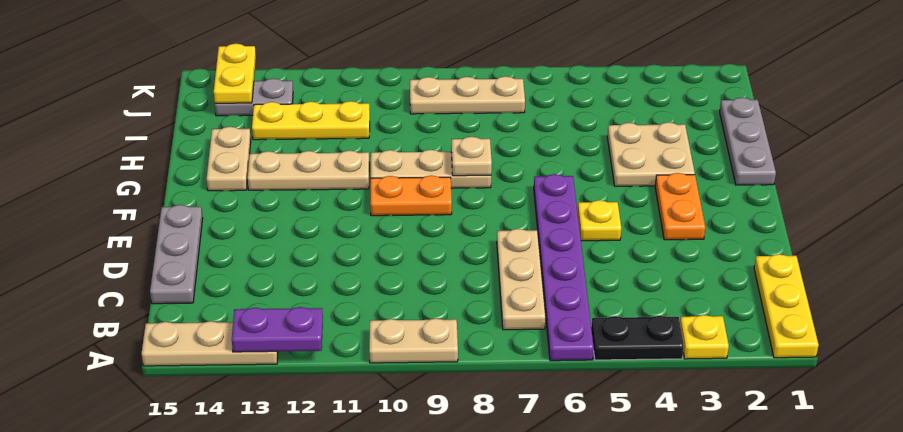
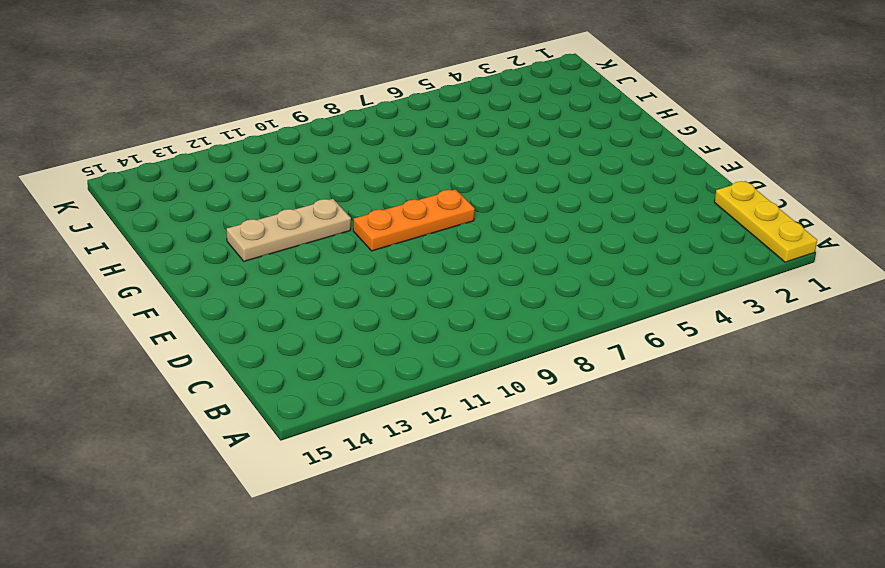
orange 1x3 plate [353,189,475,251] -> orange 1x2 plate [370,175,452,216]
none -> yellow 1x1 plate [680,315,729,359]
none -> black 1x2 plate [591,316,684,360]
none -> purple 1x6 plate [534,174,594,361]

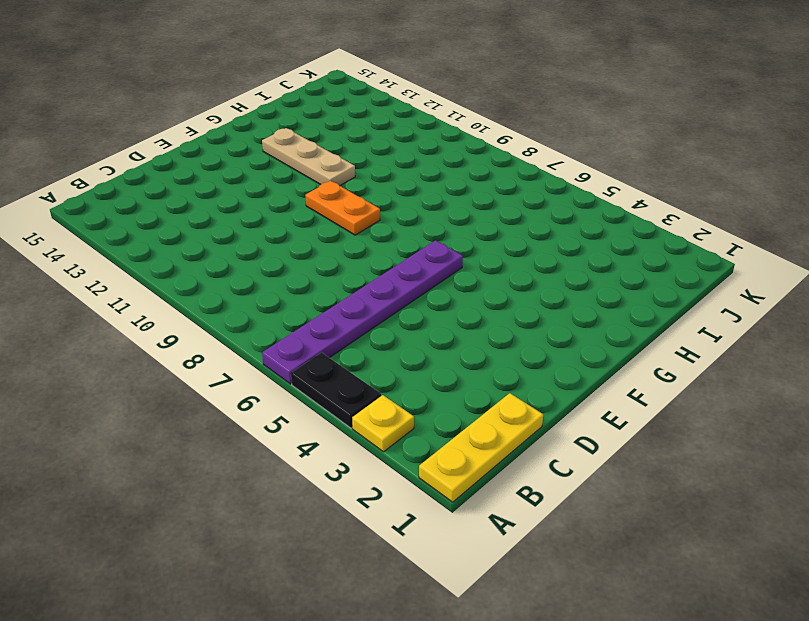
none -> tan 1x2 plate [369,318,458,363]
none -> tan 1x3 plate [142,321,278,366]
none -> tan 1x3 plate [497,229,546,330]

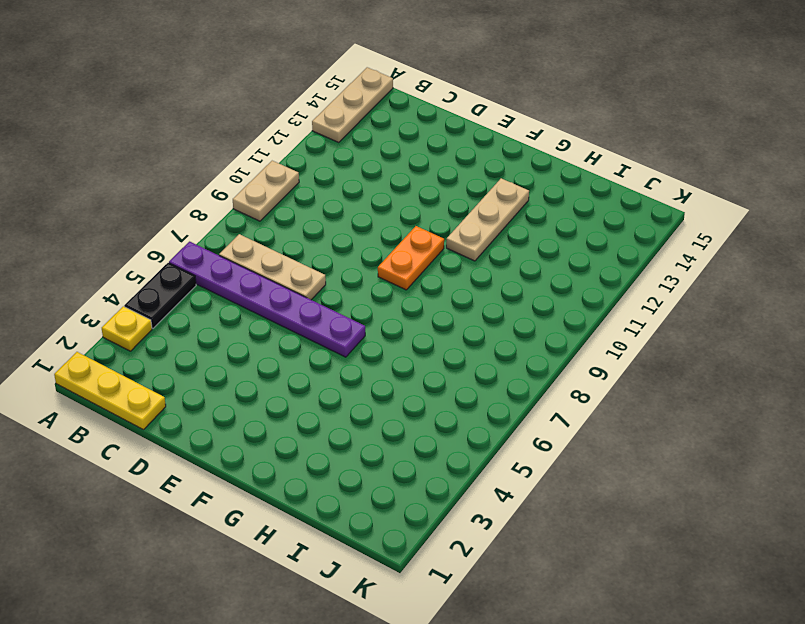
none -> grey 1x3 plate [150,205,203,304]
none -> orange 1x2 plate [655,173,705,240]
none -> yellow 1x1 plate [578,200,621,241]

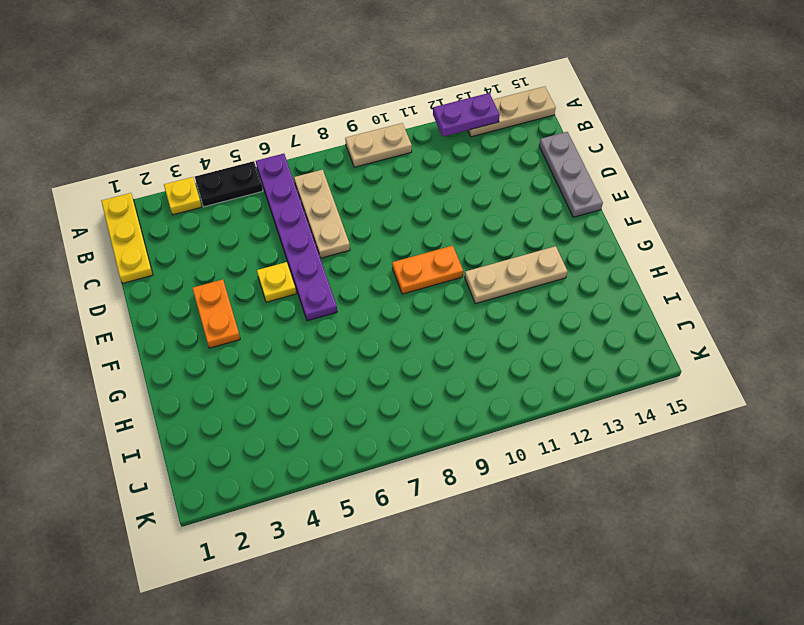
none -> grey 1x3 plate [720,98,776,185]
none -> tan 2x2 plate [607,122,695,186]
none -> tan 1x3 plate [371,150,491,188]

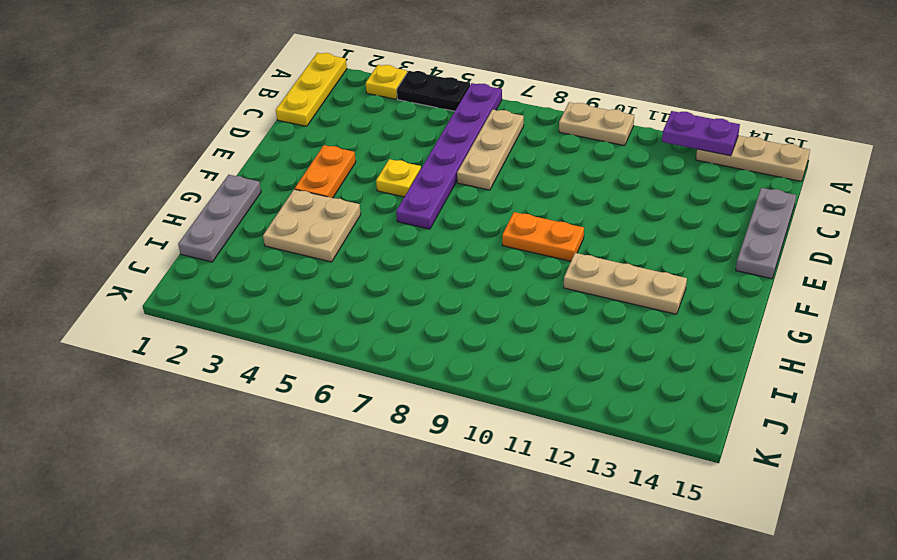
none -> tan 1x3 plate [371,150,491,188]
none -> tan 1x2 plate [207,127,251,191]
none -> yellow 1x3 plate [252,101,370,140]

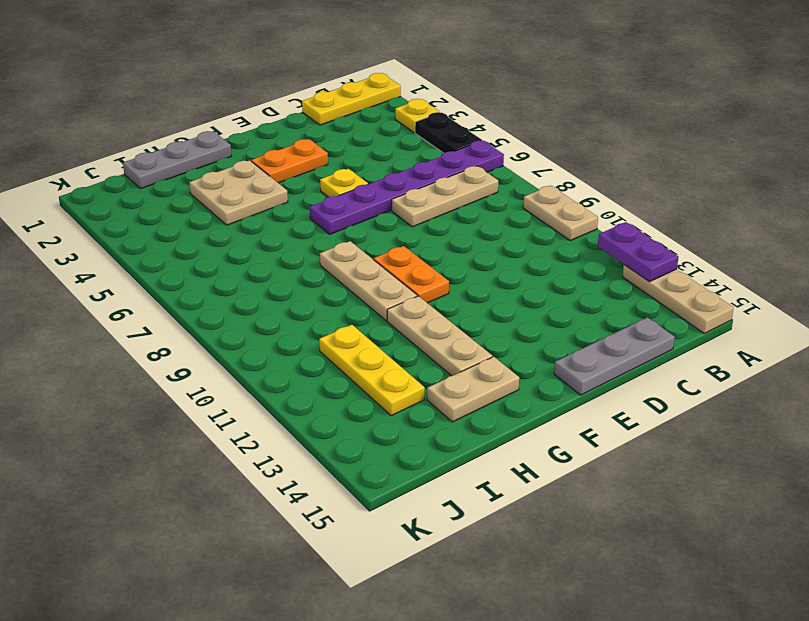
none -> tan 1x3 plate [410,76,525,114]
none -> grey 1x2 plate [215,78,293,116]
none -> tan 1x1 plate [451,137,492,176]

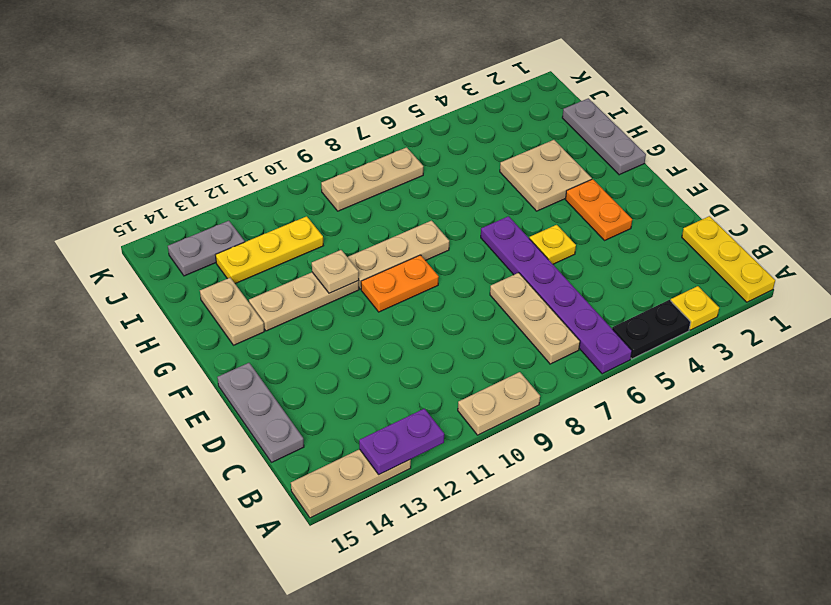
tan 1x1 plate [312,250,359,293] -> tan 1x1 plate moved to [451,137,492,176]
none -> yellow 1x2 plate [214,44,256,103]

